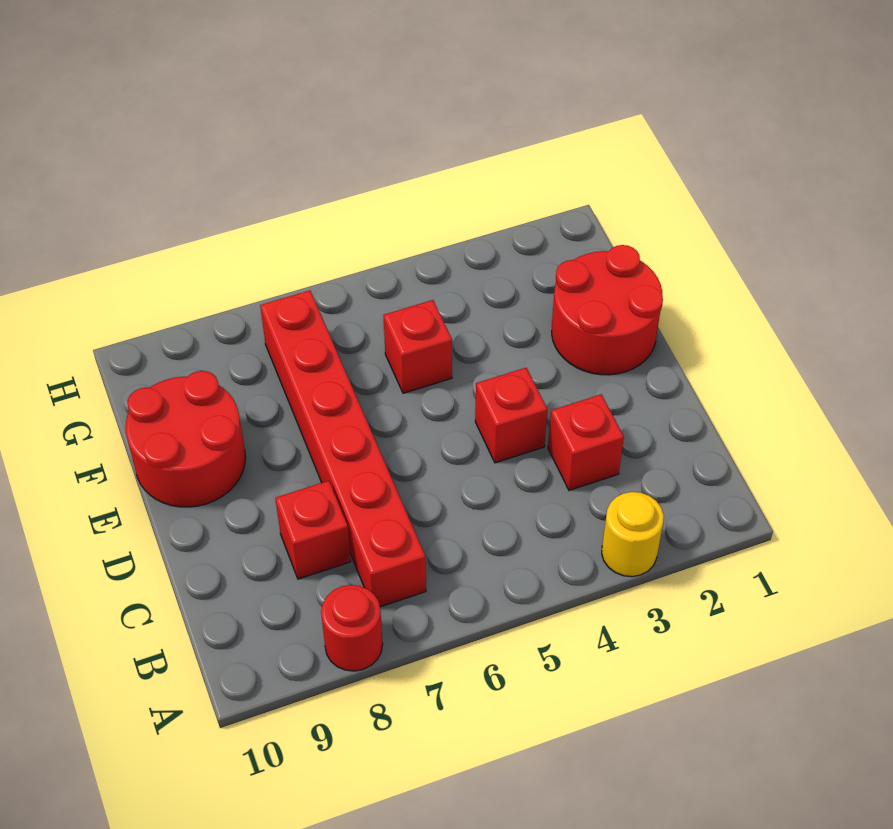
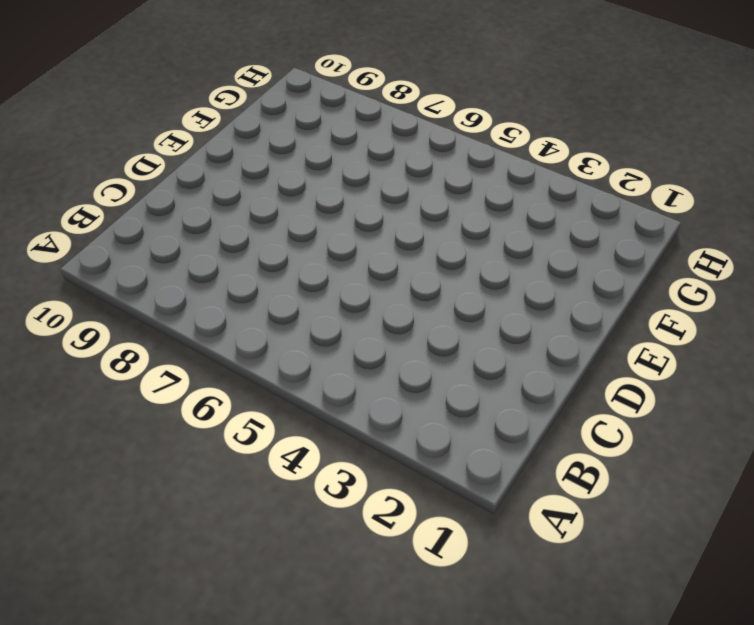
none -> yellow 1x1 round brick [602,492,664,577]
none -> red 1x1 round brick [321,585,383,671]

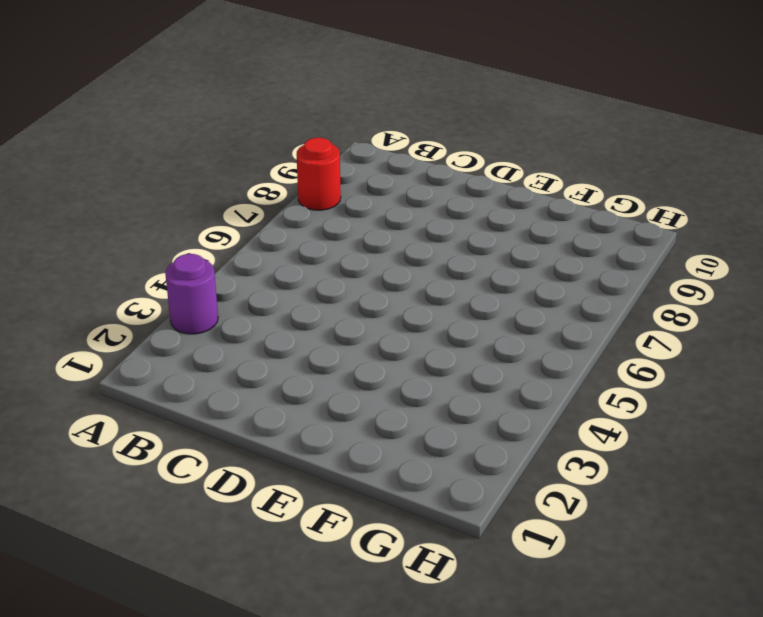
purple 1x1 round brick [165,254,218,334] -> yellow 1x1 round brick [602,492,664,577]
none -> red 1x6 brick [260,291,426,607]
none -> red 1x1 brick [548,394,624,490]

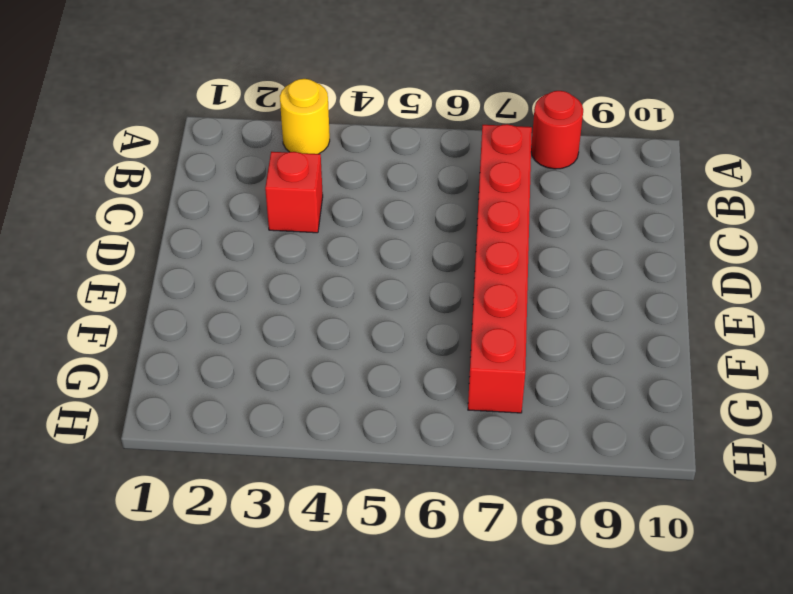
none -> red 1x1 brick [275,481,351,579]
none -> red 1x1 brick [475,368,547,463]

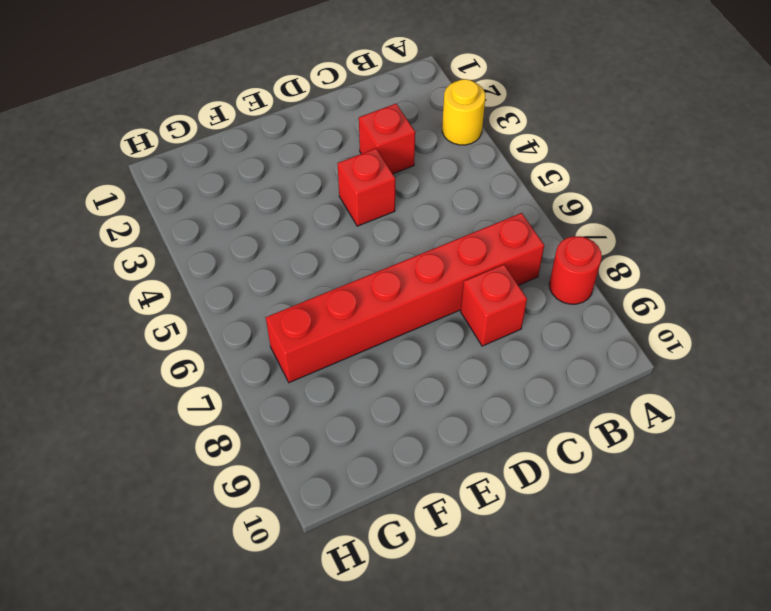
none -> red 2x2 round brick [552,245,663,375]
none -> red 2x2 round brick [126,371,246,507]

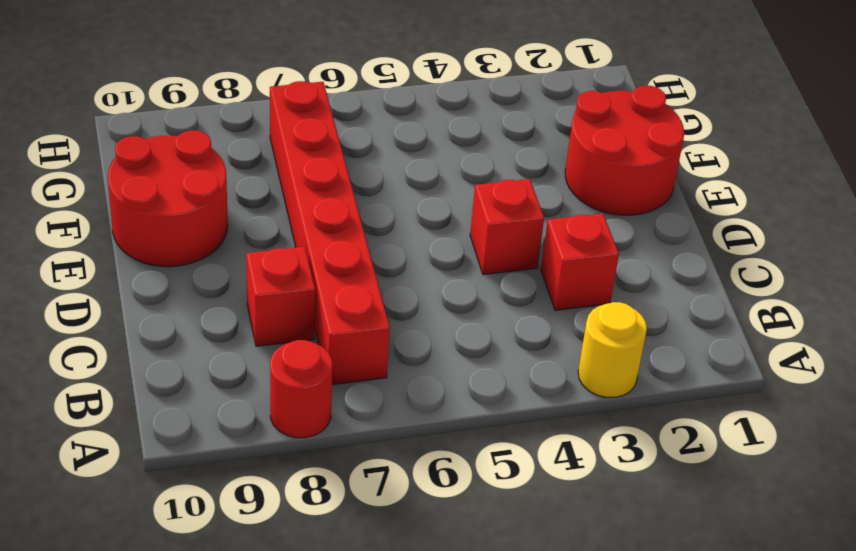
none -> red 1x1 brick [384,300,452,393]

